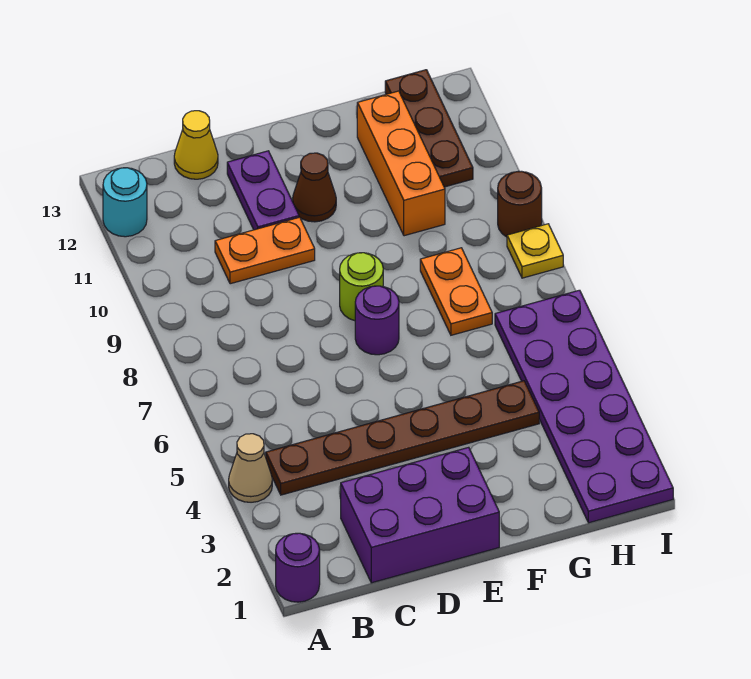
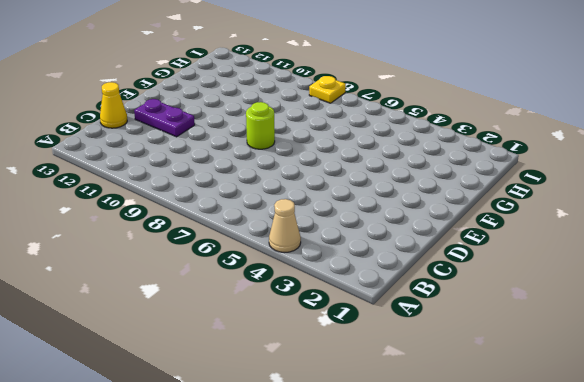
none -> purple 1x1 round brick [276,533,320,602]
none -> cyan 1x1 round brick [103,168,147,237]
none -> brown 1x6 plate [266,381,539,495]

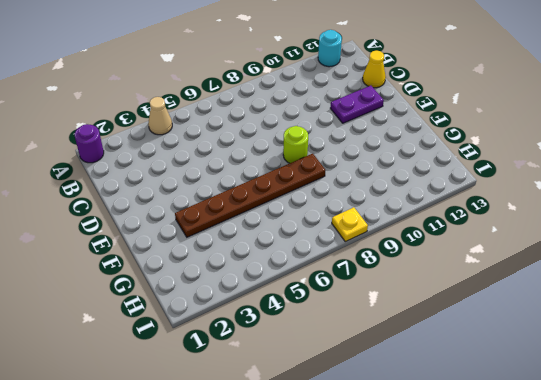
brown 1x6 plate [175,154,325,237] -> brown 1x6 plate turned to [266,381,539,495]
none -> purple 2x3 brick [341,447,499,583]
none -> orange 1x2 plate [215,217,315,284]
none -> purple 1x1 round brick [355,286,399,355]

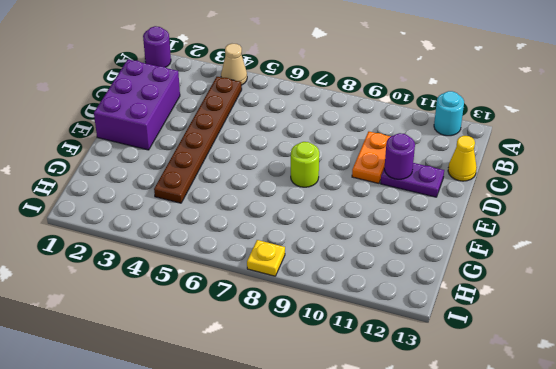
purple 1x1 round brick [384,133,415,179] -> purple 1x1 round brick moved to [355,286,399,355]
none -> brown 1x1 cone [292,153,336,222]
none -> orange 1x2 plate [420,248,492,335]
none -> orange 1x3 brick [357,91,445,236]

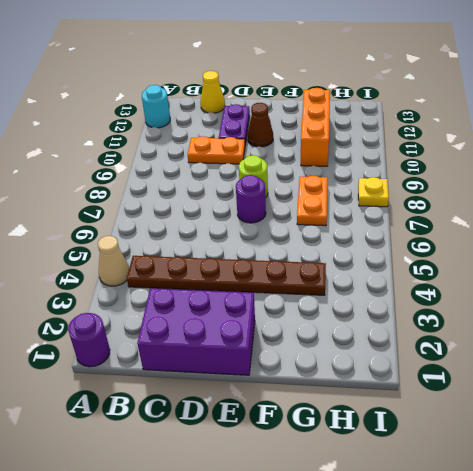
none -> purple 2x6 plate [495,290,673,523]
none -> brown 1x3 plate [385,70,473,187]
none -> brown 1x1 round brick [498,171,542,237]

